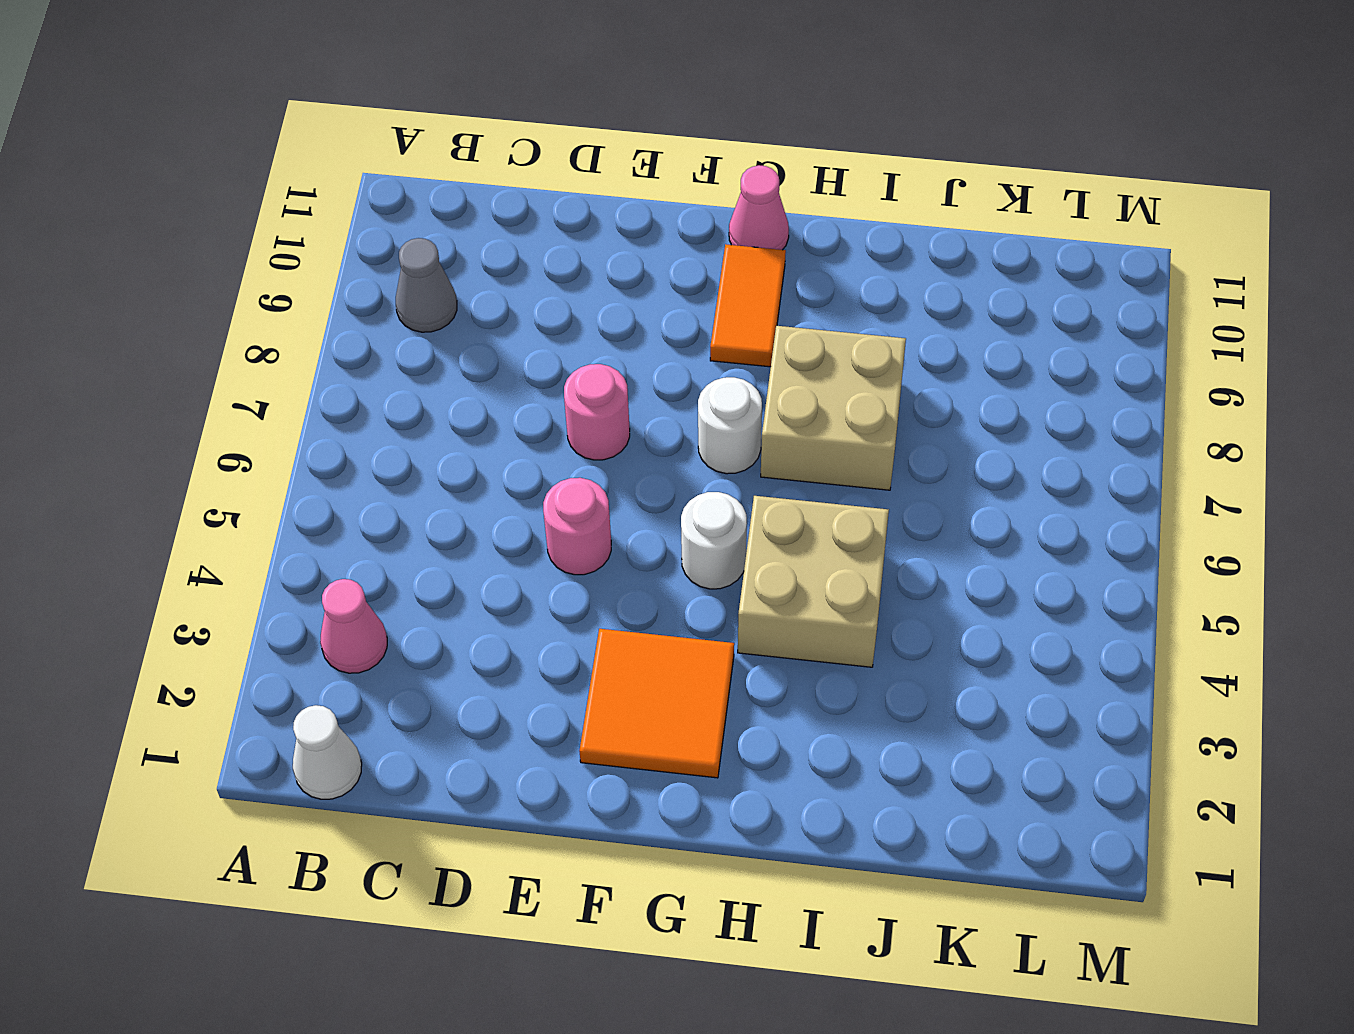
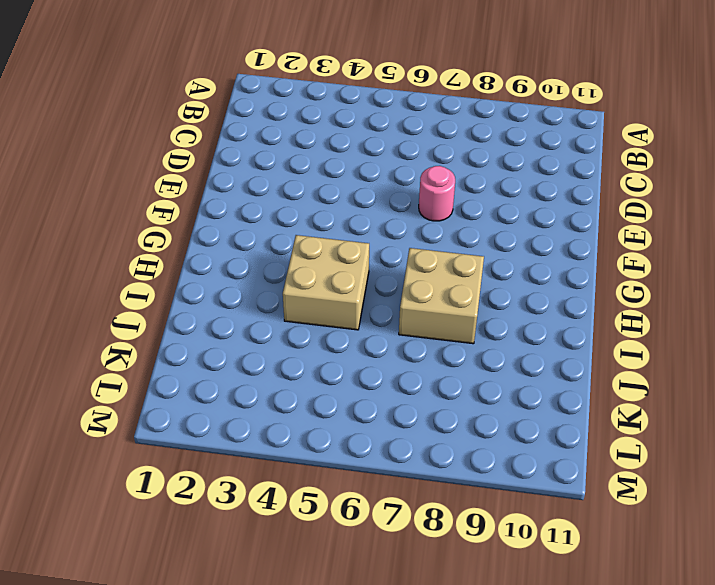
none -> white 1x1 cone [293,705,362,799]
none -> pink 1x1 cone [320,579,387,673]
none -> grey 1x1 cone [396,238,457,332]

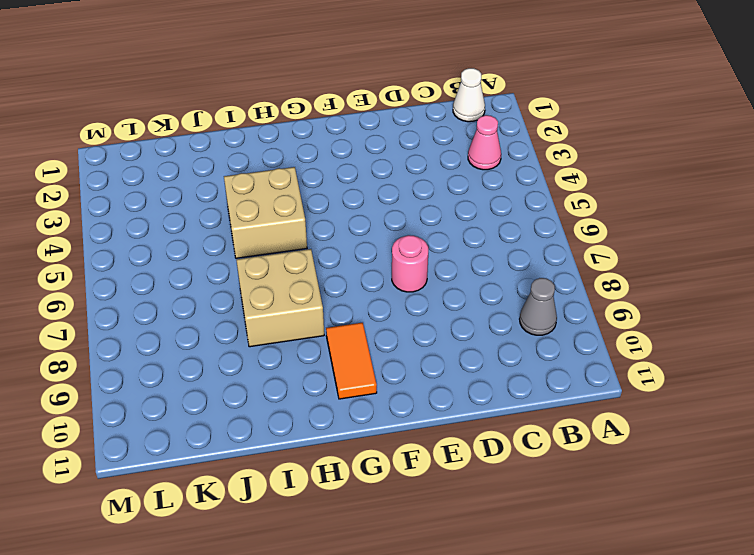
none -> pink 1x1 round brick [543,478,611,575]
none -> orange 2x2 tile [579,629,734,778]
none -> white 1x1 round brick [681,492,747,589]

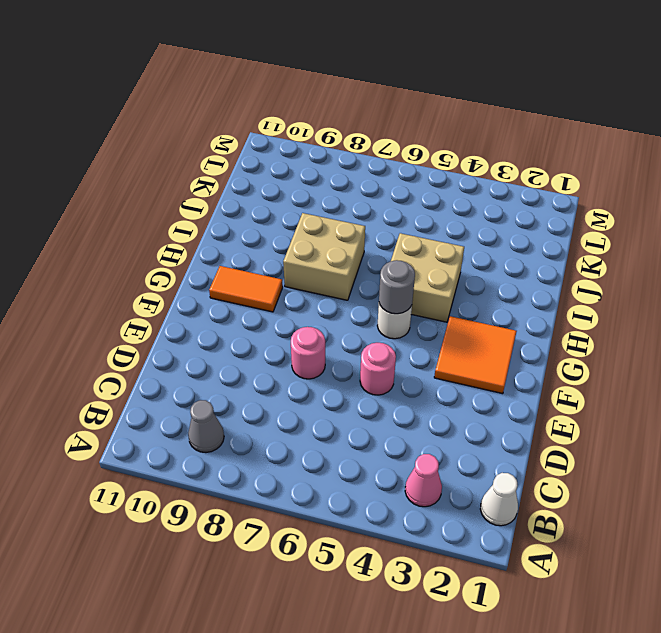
grey 1x1 round brick [379,260,415,314] -> none
none -> white 1x1 round brick [698,377,762,474]
none -> pink 1x1 cone [729,165,789,250]

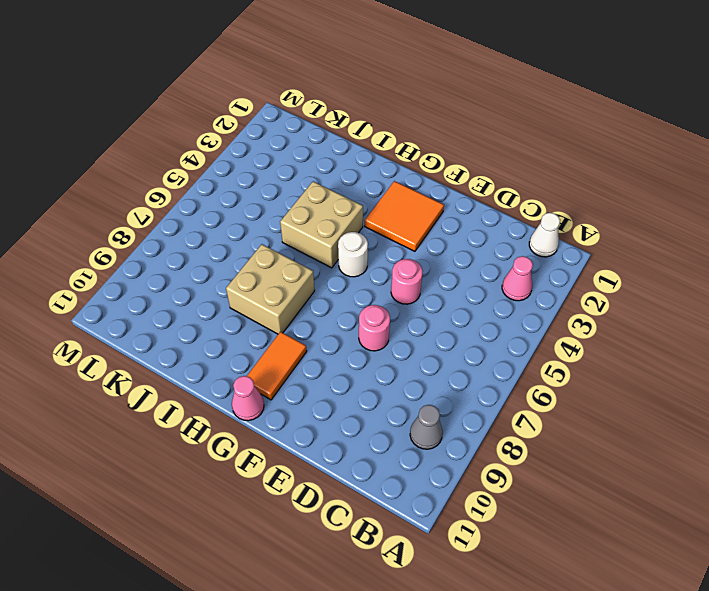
none -> white 1x1 round brick [698,377,762,474]

